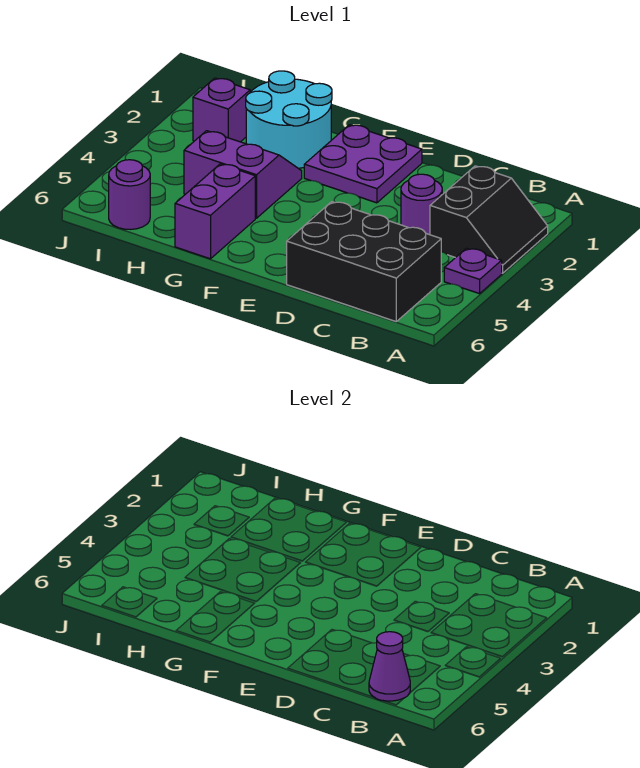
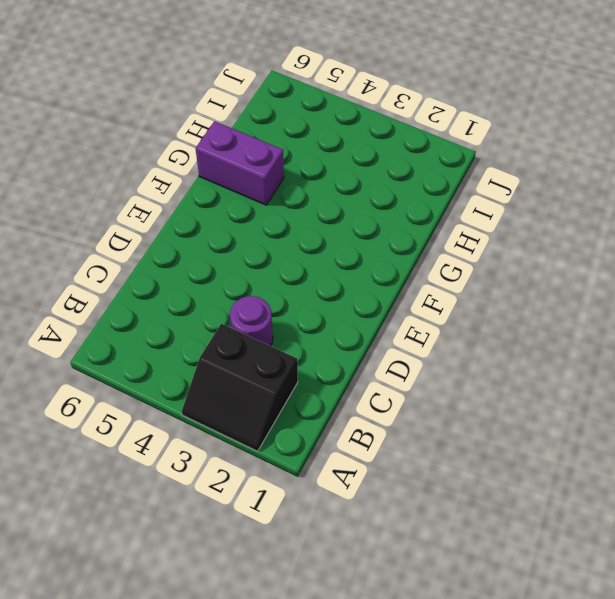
none -> purple 1x1 plate [444,248,502,294]
none -> black 2x3 brick [287,202,441,321]

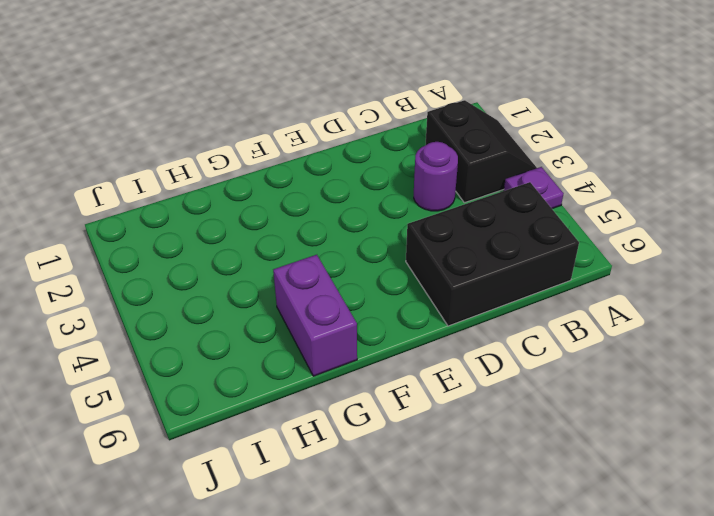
none -> purple 2x2 plate [304,125,422,203]
none -> cyan 2x2 round brick [246,71,332,168]

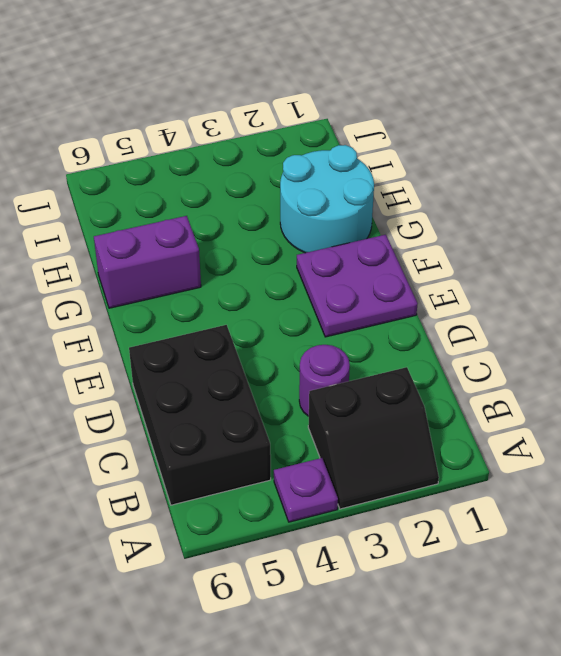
none -> purple 2x2 slope [184,131,302,218]
none -> purple 1x1 brick [193,78,250,142]

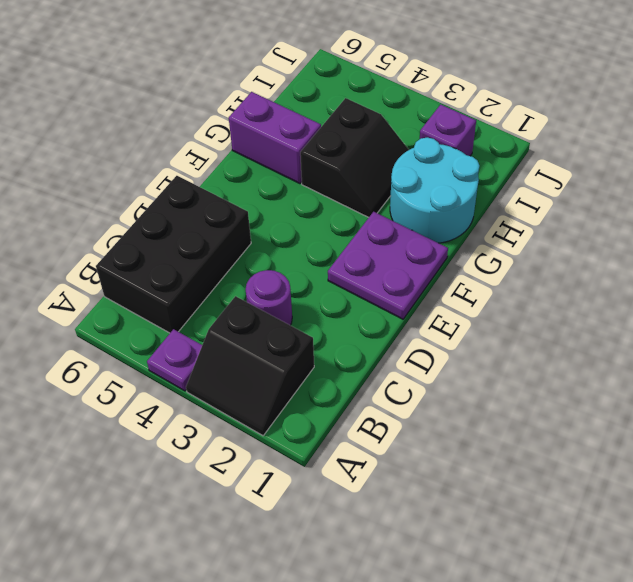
black 2x2 slope [300,98,409,217] -> purple 2x2 slope [184,131,302,218]
none -> purple 1x1 round brick [109,160,150,229]
none -> purple 1x1 cone [369,632,410,701]

